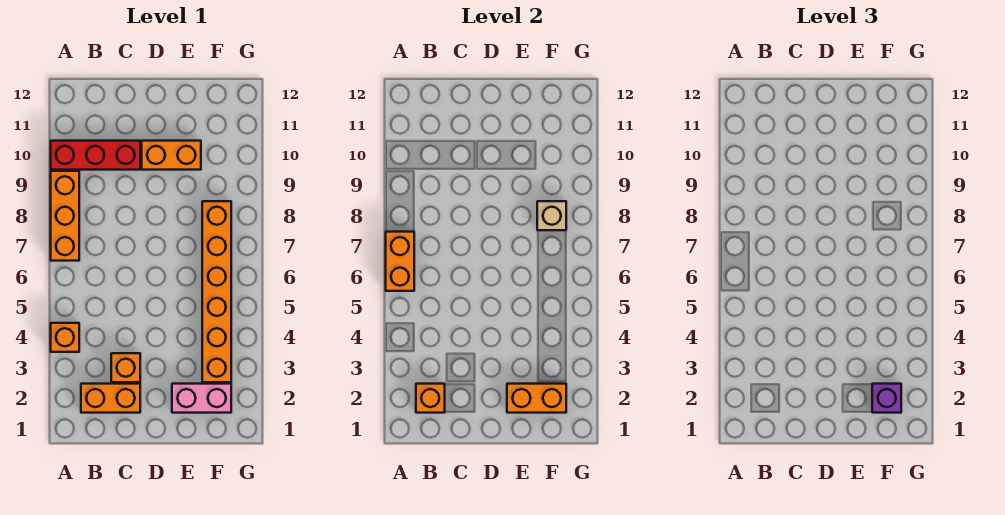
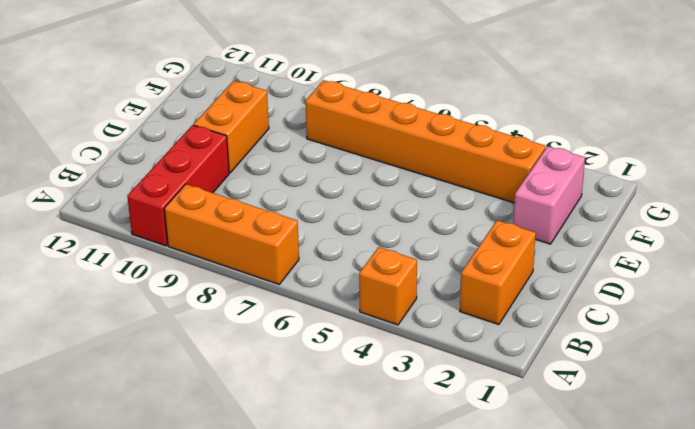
none -> orange 1x1 brick [111,353,140,382]
none -> orange 1x2 brick [386,232,414,291]
none -> orange 1x1 brick [416,384,445,413]

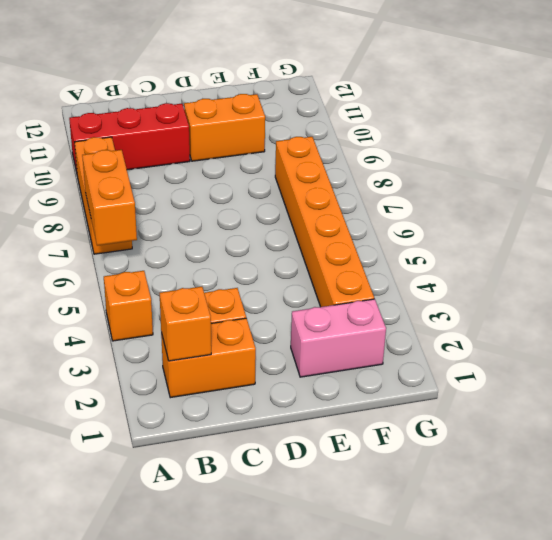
none -> orange 1x2 brick [507,384,566,413]
none -> tan 1x1 brick [537,201,566,230]
none -> purple 1x1 brick [872,384,901,413]

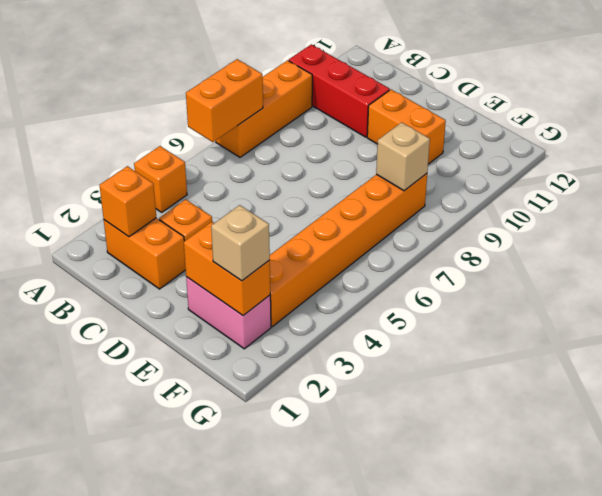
tan 1x1 brick [211,205,270,281] -> purple 1x1 brick [872,384,901,413]

